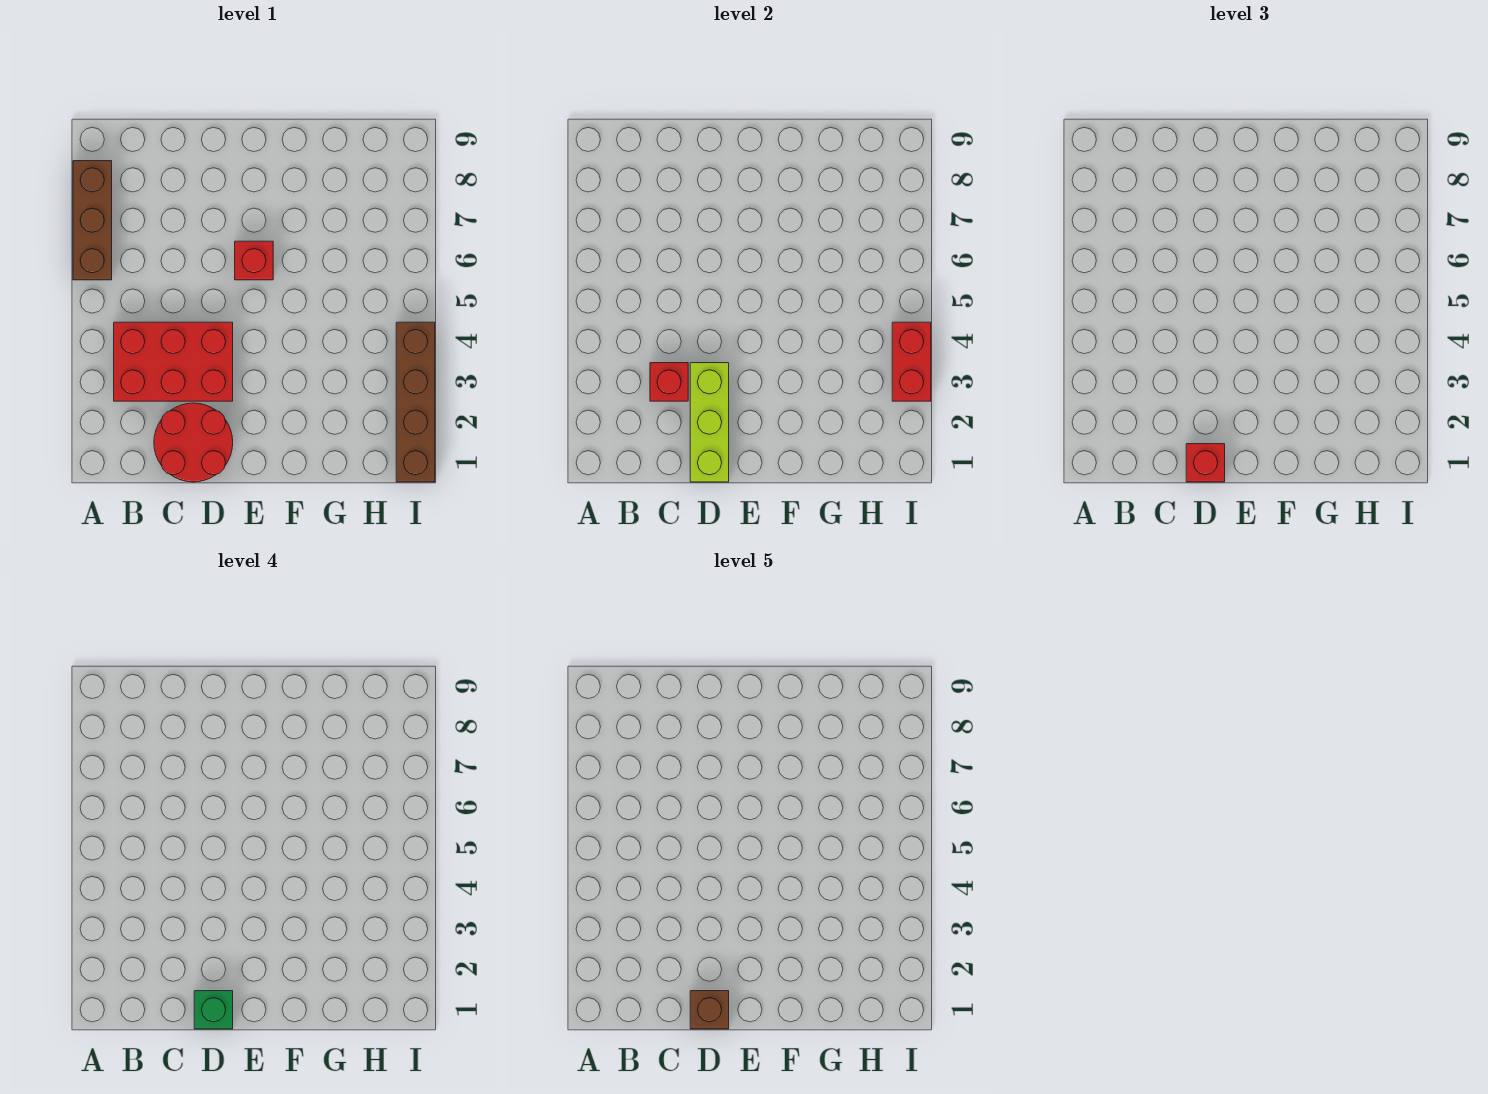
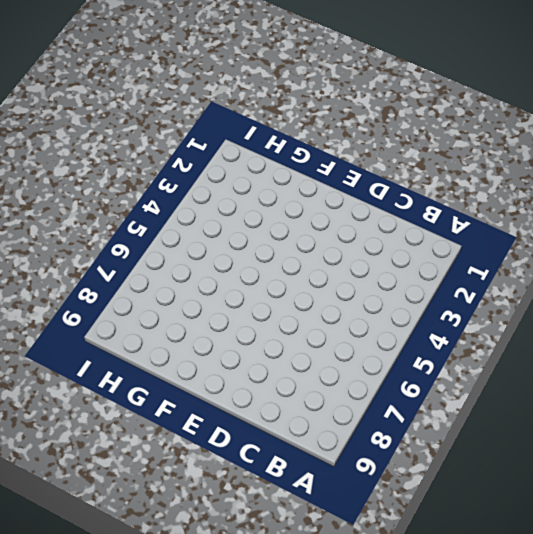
none -> brown 1x3 brick [73,161,112,280]
none -> red 2x3 brick [114,322,233,401]

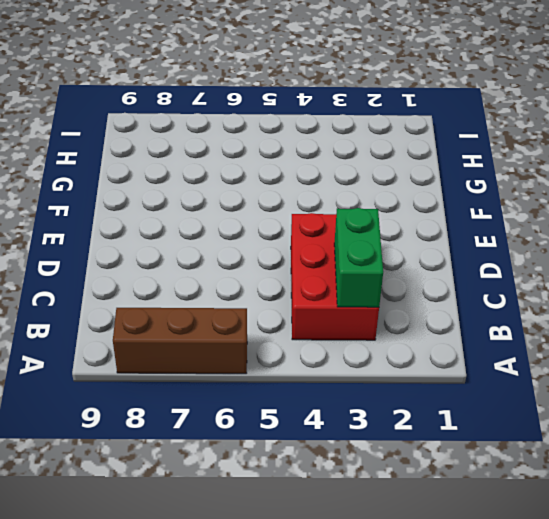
green 1x2 brick [334,208,383,307] -> red 1x1 brick [650,363,688,401]
none -> red 2x2 round brick [154,403,233,482]
none -> red 1x1 brick [235,241,273,280]

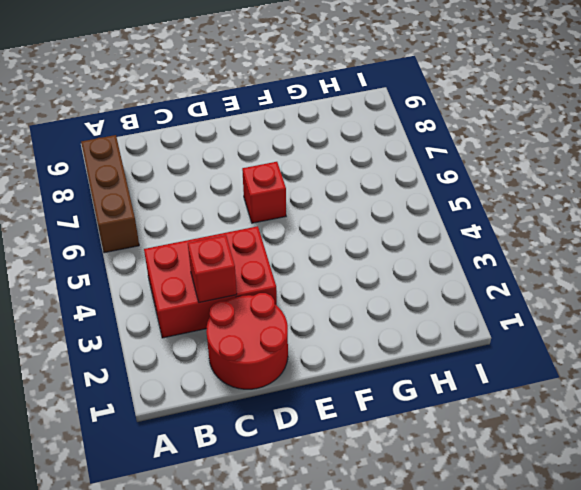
none -> brown 1x4 brick [396,322,435,482]
none -> lime 1x3 brick [690,363,729,482]

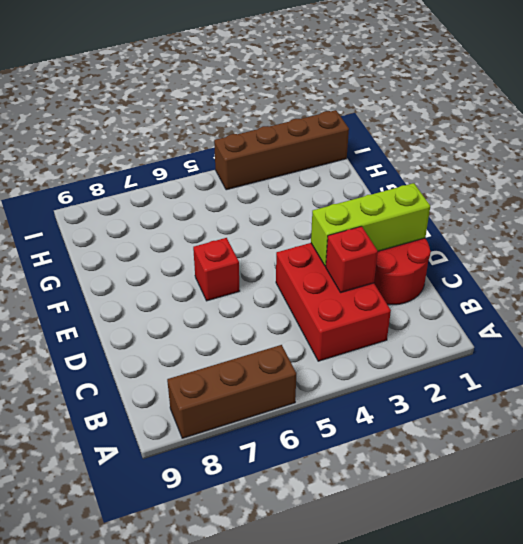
none -> red 1x2 brick [892,322,931,401]
none -> red 1x1 brick [1186,444,1225,482]

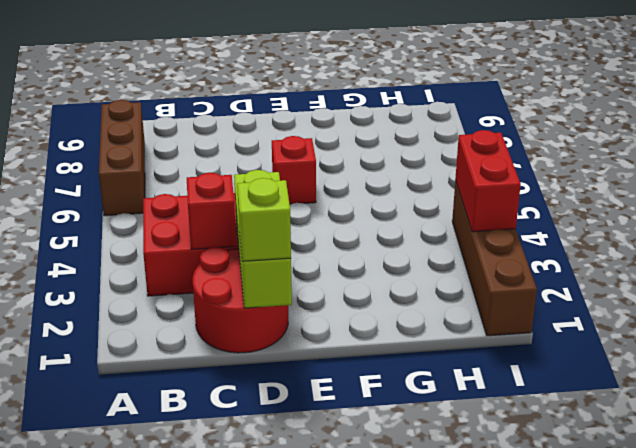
lime 1x1 brick [237,178,291,261] -> red 1x1 brick [1186,444,1225,482]
none -> green 1x1 brick [194,991,233,1029]
none -> brown 1x1 brick [690,991,729,1029]

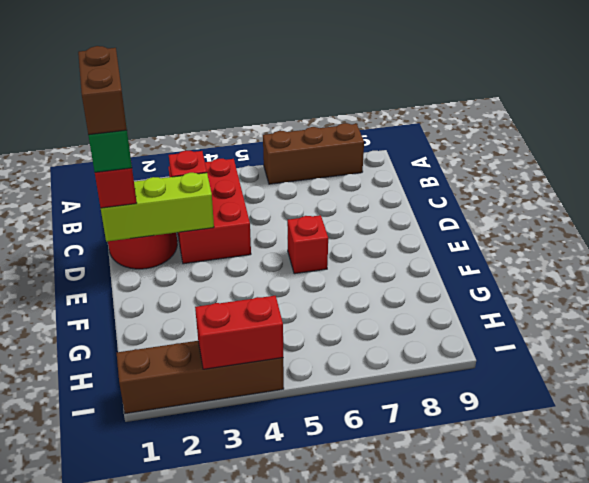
brown 1x2 brick [78,46,127,135] -> brown 1x1 brick [690,991,729,1029]

